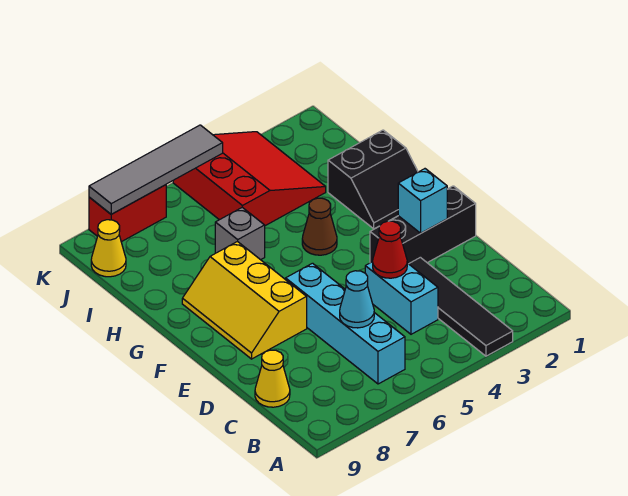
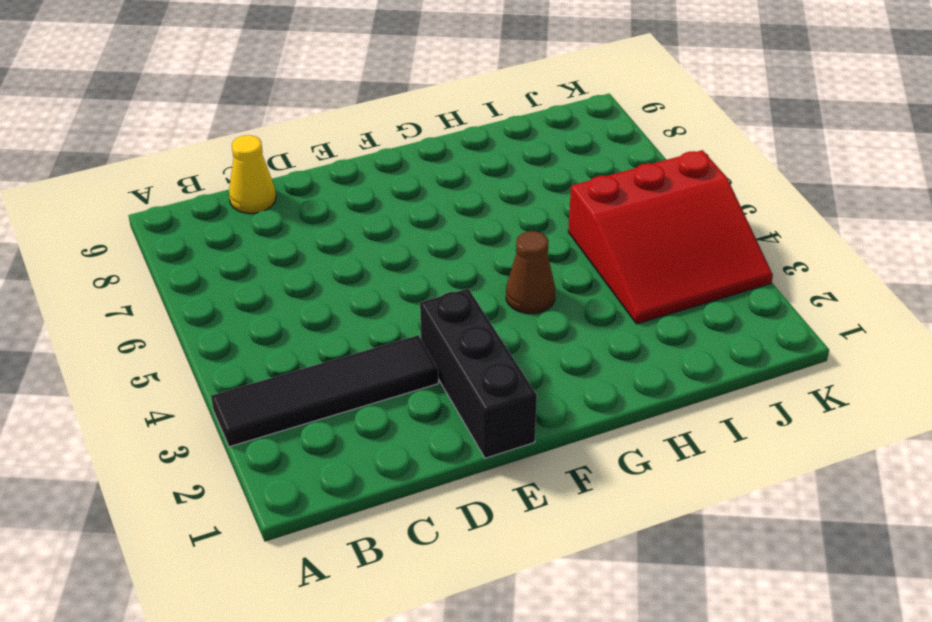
none -> cyan 1x4 brick [286,263,405,384]
none -> cyan 1x2 brick [365,262,438,334]
none -> yellow 2x3 slope [182,241,307,359]

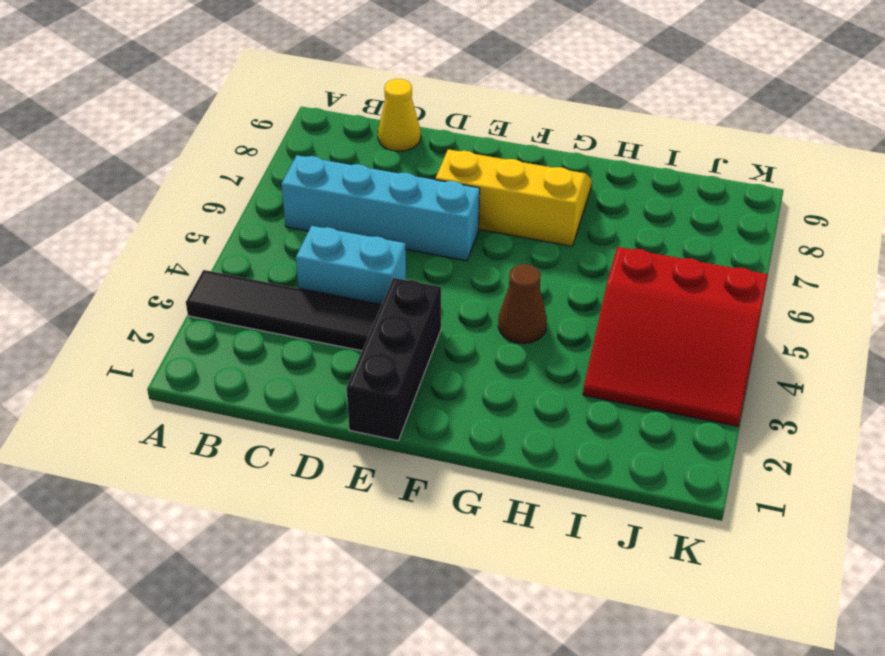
none -> black 2x2 slope [328,130,418,229]
none -> grey 1x1 brick [215,207,265,260]
none -> yellow 1x1 cone [91,220,126,277]

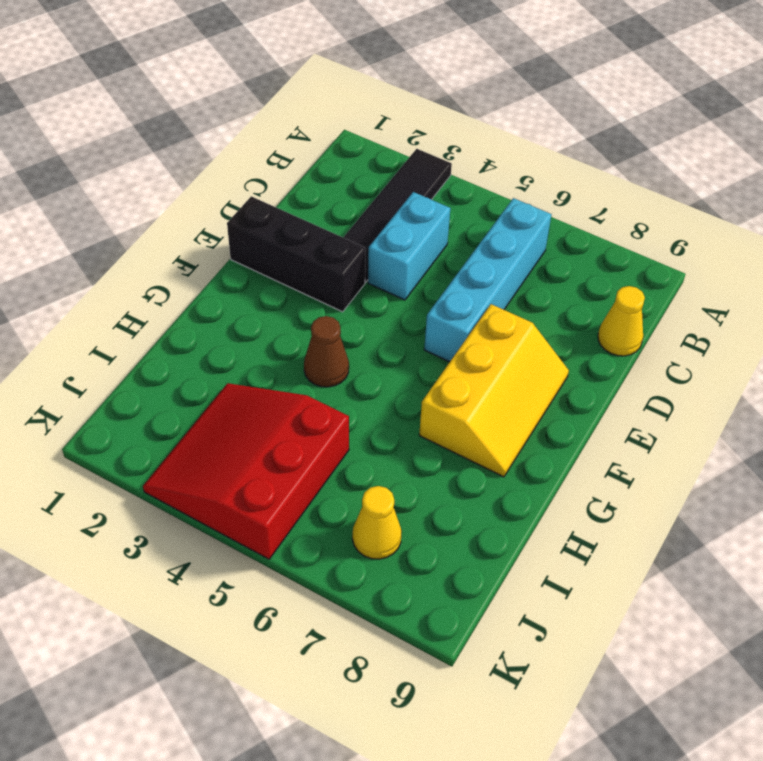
yellow 1x1 cone [352,486,402,559] -> yellow 1x1 cone moved to [91,220,126,277]
none -> black 2x2 slope [328,130,418,229]
none -> grey 1x1 brick [215,207,265,260]
none -> red 1x2 brick [89,185,166,242]

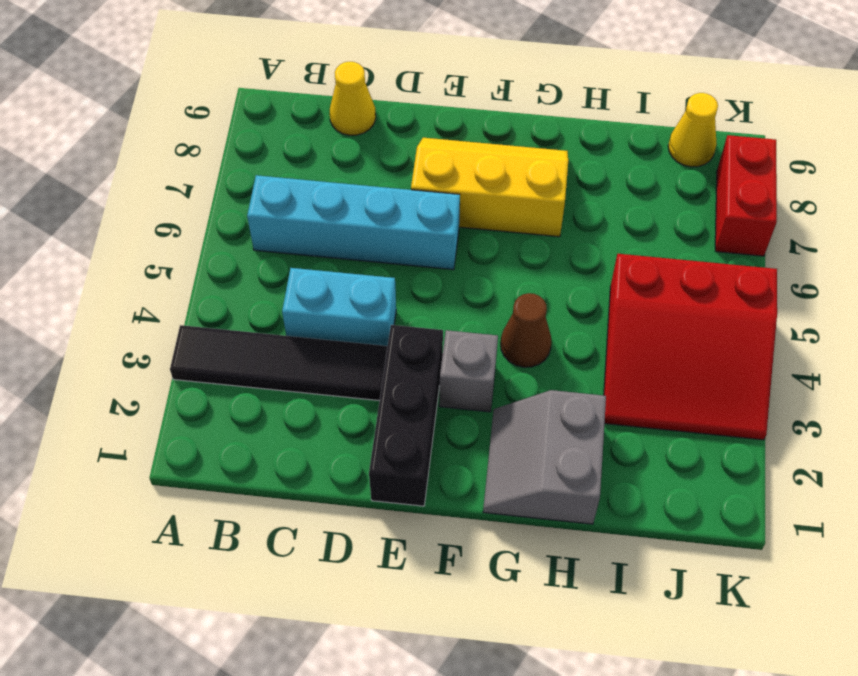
grey 1x1 brick [439,330,498,412] -> grey 1x1 brick moved to [215,207,265,260]
grey 2x2 slope [483,390,606,524] -> black 2x2 slope [328,130,418,229]
none -> cyan 1x1 cone [340,271,374,328]
none -> red 1x1 cone [373,221,407,278]
none -> cyan 1x1 brick [398,169,447,233]

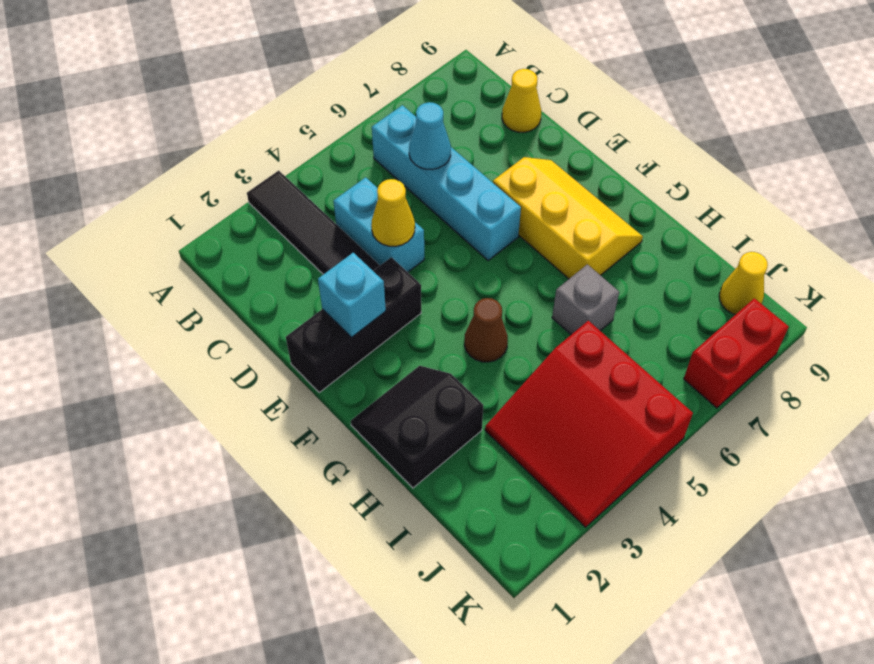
yellow 1x1 cone [371,179,415,246] -> red 1x1 cone [373,221,407,278]
none -> grey 1x4 tile [89,125,223,214]

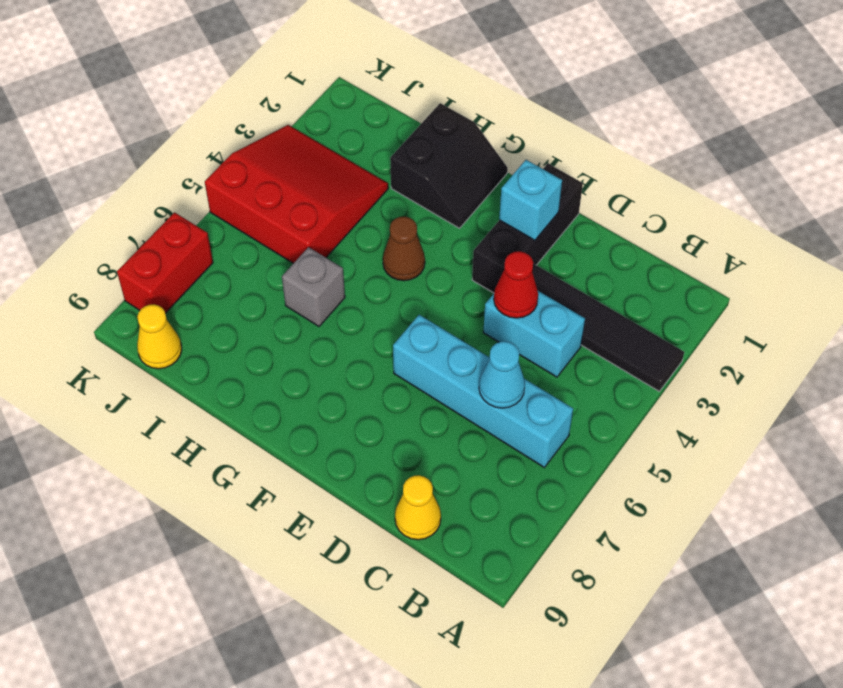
none -> yellow 2x3 slope [182,241,307,359]
none -> grey 1x4 tile [89,125,223,214]

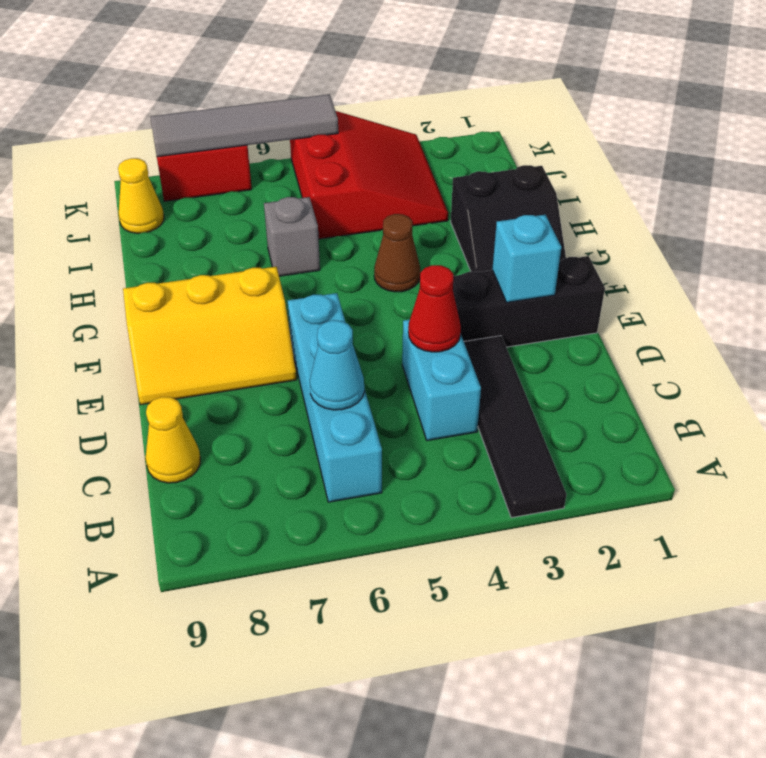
yellow 2x3 slope [123,267,297,405] -> yellow 2x3 slope turned to [182,241,307,359]

